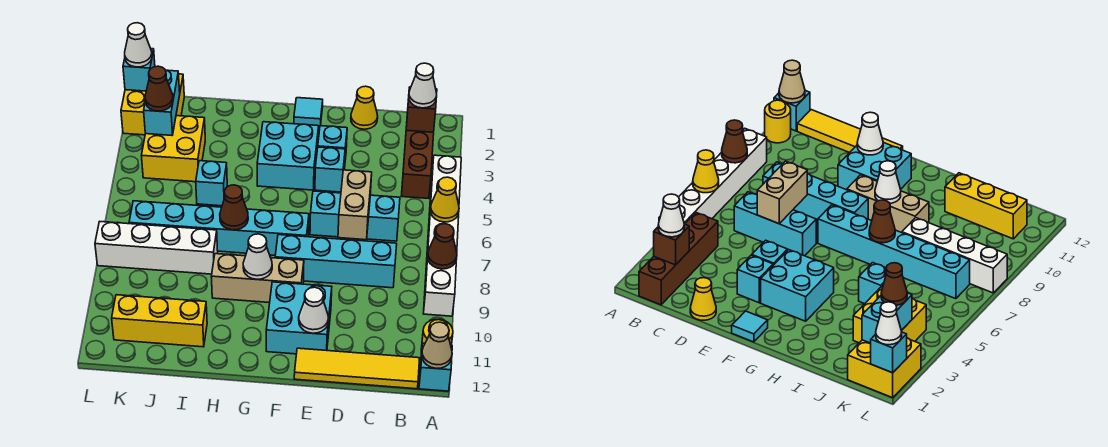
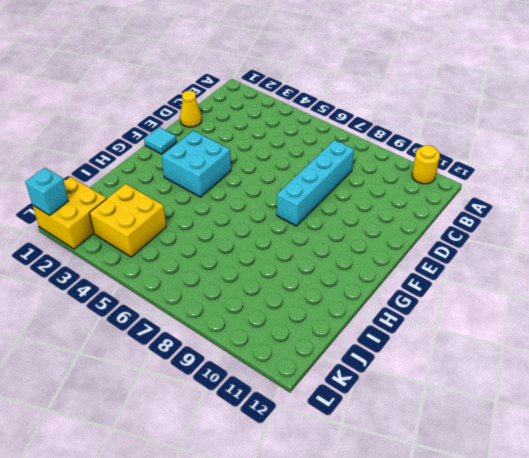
none -> white 1x6 brick [423,155,461,316]
none -> cyan 1x1 brick [419,343,452,391]
none -> brown 1x4 brick [401,112,434,199]
none -> yellow 1x4 tile [294,348,420,389]

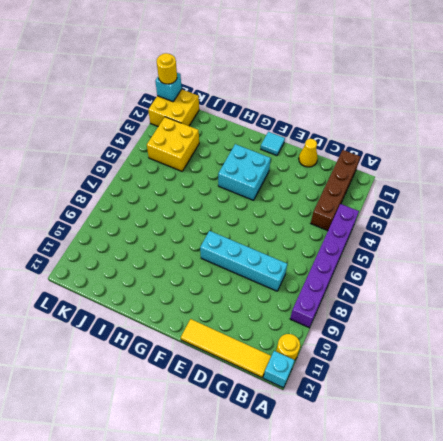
purple 1x6 brick [290,204,359,328] -> white 1x6 brick [423,155,461,316]
yellow 1x1 round brick [157,53,177,84] -> white 1x1 cone [125,23,152,67]
none -> cyan 1x3 brick [310,191,400,241]
none -> cyan 1x1 brick [318,126,347,168]
none -> cyan 1x1 brick [315,147,345,192]
none -> cyan 2x2 brick [266,282,332,354]

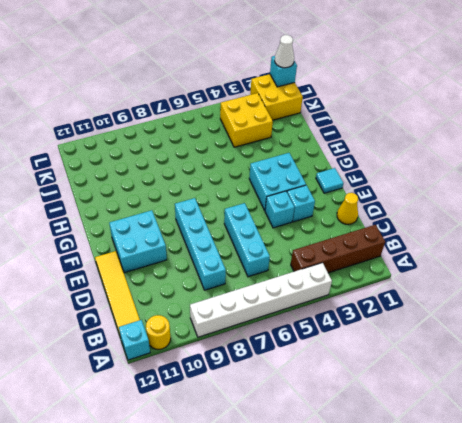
none -> cyan 1x6 brick [129,201,309,255]
none -> tan 1x3 brick [211,254,304,303]
none -> cyan 1x1 brick [196,161,227,206]
none -> white 1x4 brick [95,222,218,274]

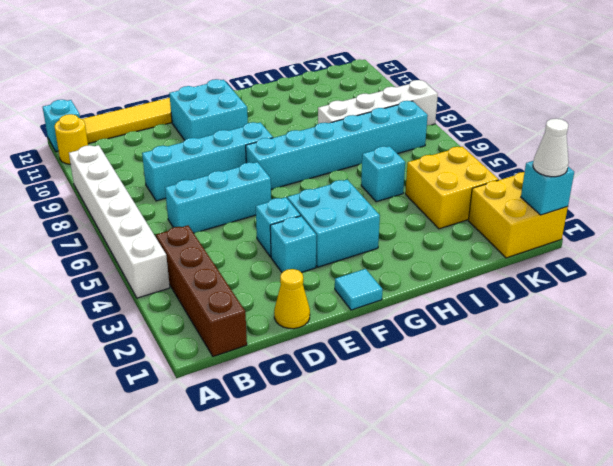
none -> tan 1x3 brick [211,254,304,303]
none -> yellow 1x3 brick [112,295,207,347]
none -> yellow 1x1 cone [430,177,459,222]
none -> brown 1x1 cone [428,224,457,269]

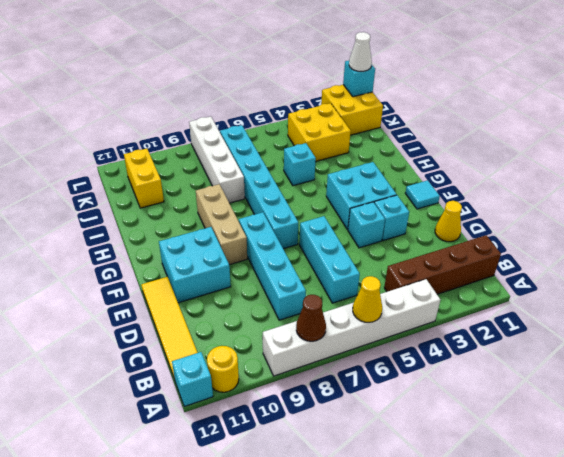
yellow 1x2 brick [124,149,164,208] -> yellow 1x3 brick [112,295,207,347]
none -> tan 1x1 cone [422,322,452,368]
none -> brown 1x1 brick [406,87,437,132]
none -> tan 1x2 brick [338,170,372,240]
none -> white 1x1 cone [299,287,328,333]

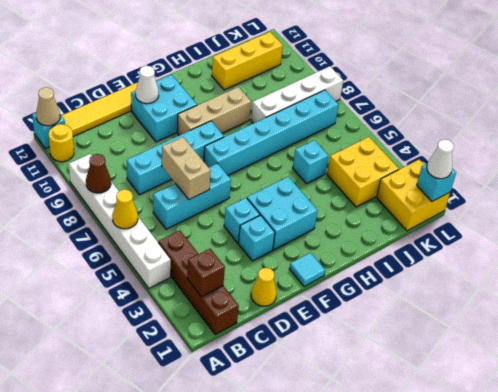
none -> white 1x1 cone [243,234,272,279]
none -> brown 1x1 cone [220,185,248,230]
none -> cyan 1x2 brick [144,70,180,135]
none -> white 1x1 cone [409,63,437,108]

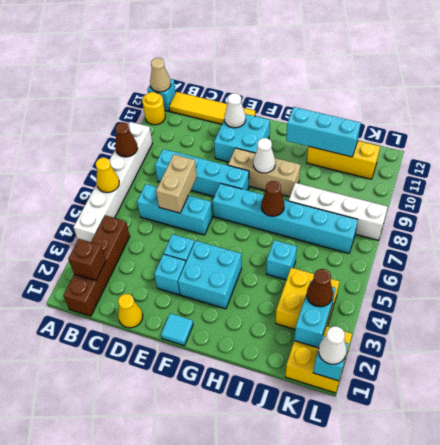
cyan 1x3 brick [286,107,361,157] -> none
none -> white 1x1 cone [409,63,437,108]

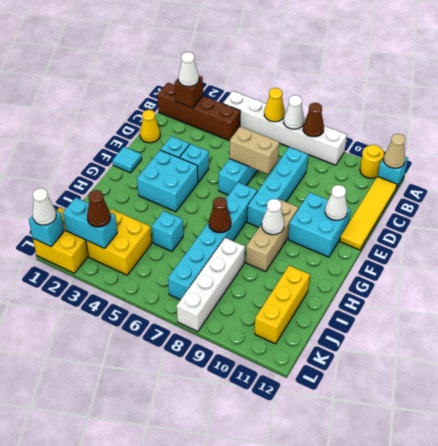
white 1x1 cone [284,95,304,129] -> none

